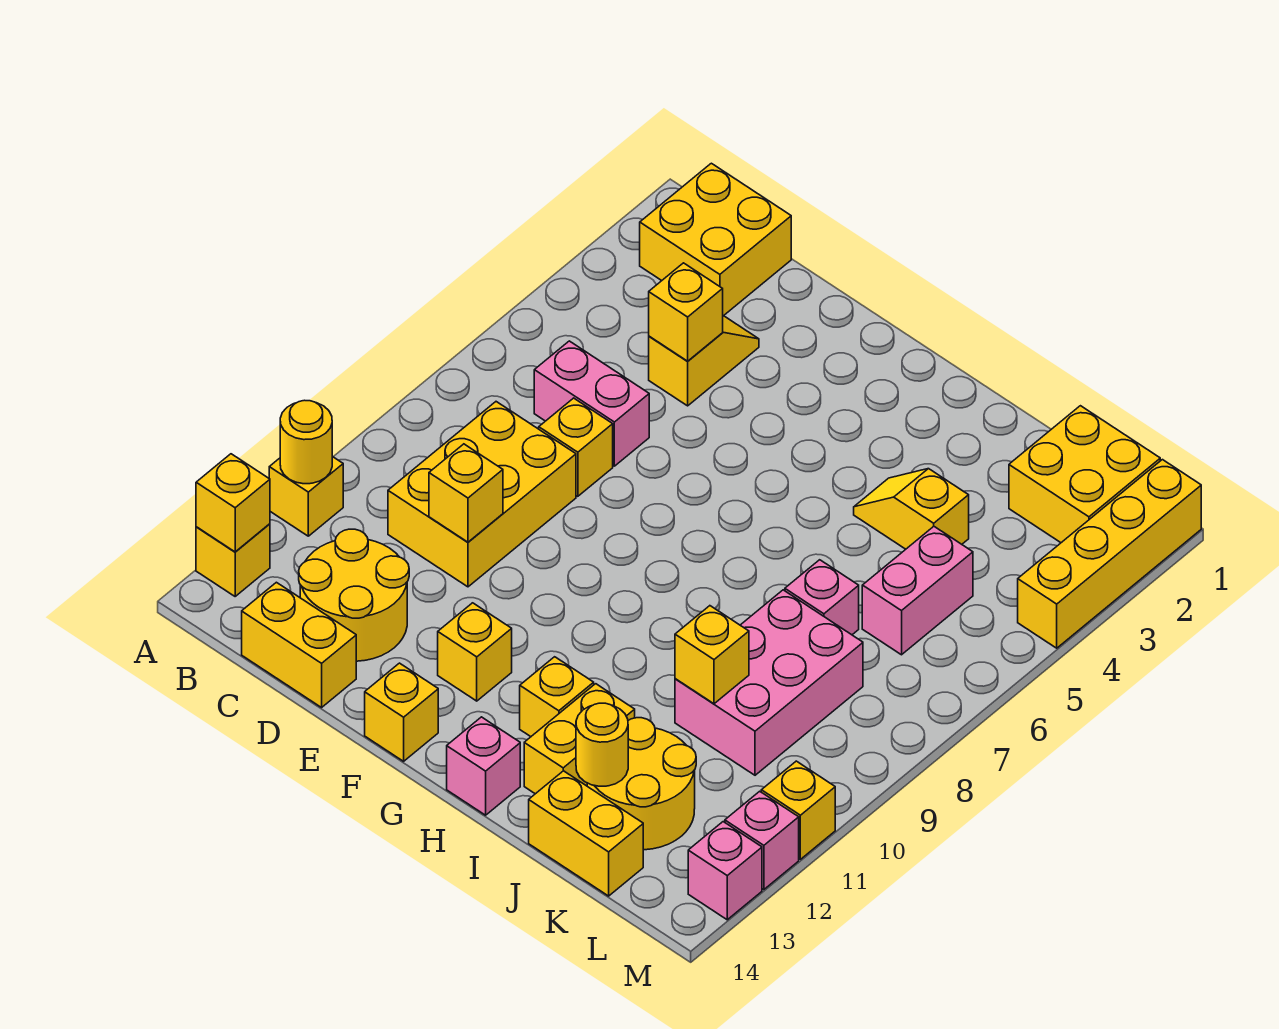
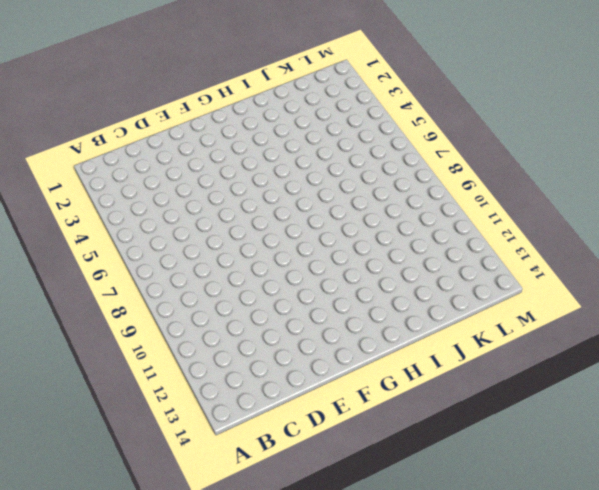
none -> yellow 1x1 brick [269,456,343,536]
none -> yellow 1x1 brick [196,524,270,596]
none -> yellow 2x2 brick [640,163,791,316]
none -> pink 1x2 brick [534,341,649,466]

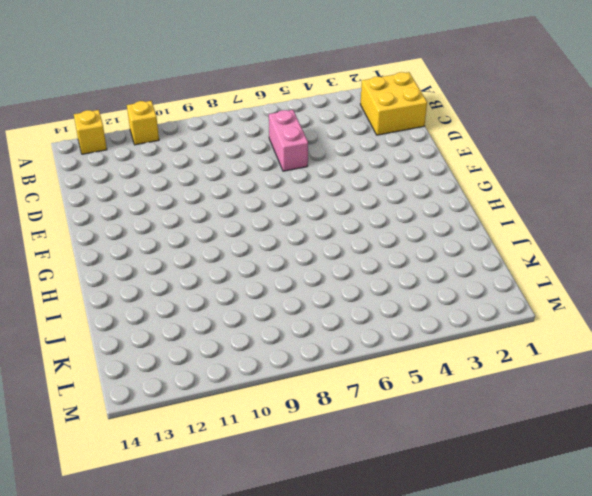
none -> yellow 2x3 brick [388,402,576,587]
none -> yellow 2x2 round brick [299,529,409,661]
none -> yellow 1x2 brick [242,582,356,707]
none -> yellow 1x2 slope [649,316,759,406]

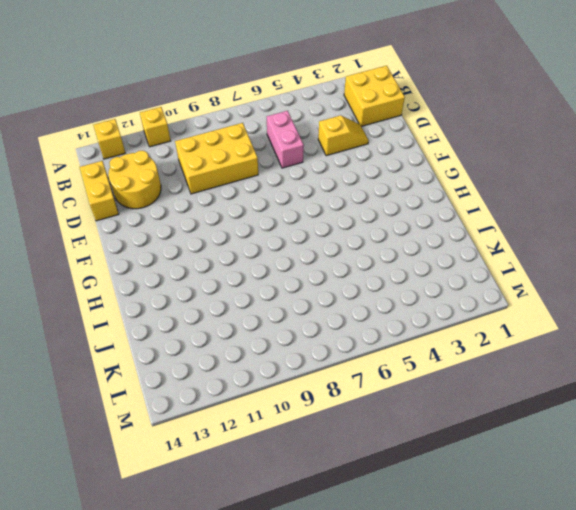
none -> yellow 1x1 brick [539,398,613,496]
none -> yellow 1x1 brick [438,603,512,701]
none -> yellow 1x1 brick [365,663,438,761]
none -> yellow 1x1 brick [520,657,594,737]

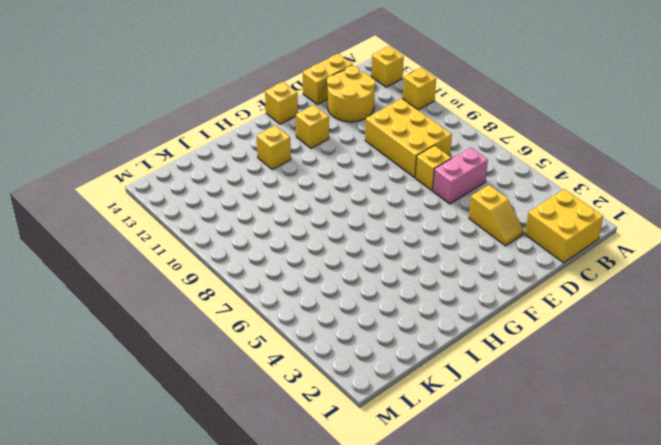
none -> pink 1x1 brick [447,717,520,815]
none -> yellow 1x2 slope [854,469,969,549]
none -> yellow 1x2 brick [524,684,635,794]
none -> pink 1x1 brick [785,560,859,635]

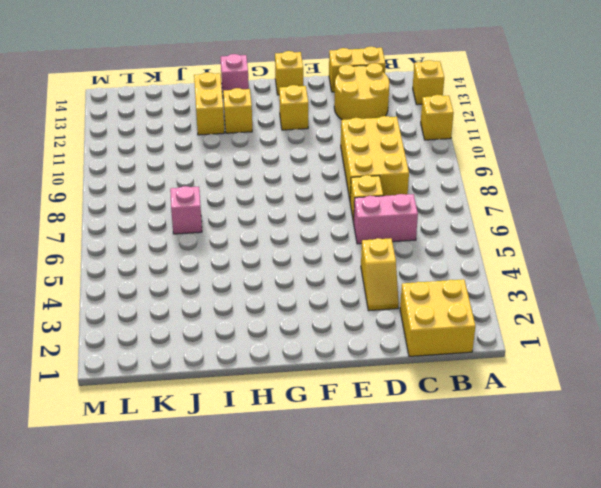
none -> yellow 1x2 slope [854,469,969,549]
none -> pink 2x3 brick [675,590,863,775]
none -> yellow 2x2 round brick [587,718,696,850]
none -> yellow 1x2 brick [529,771,643,896]

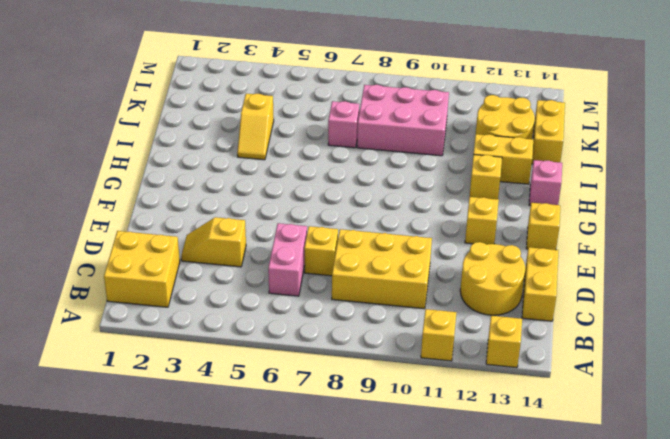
none -> yellow 2x2 brick [1009,406,1160,543]
none -> pink 1x2 brick [862,527,973,655]
none -> yellow 1x4 brick [1018,460,1201,648]
none -> yellow 1x1 brick [761,761,835,859]

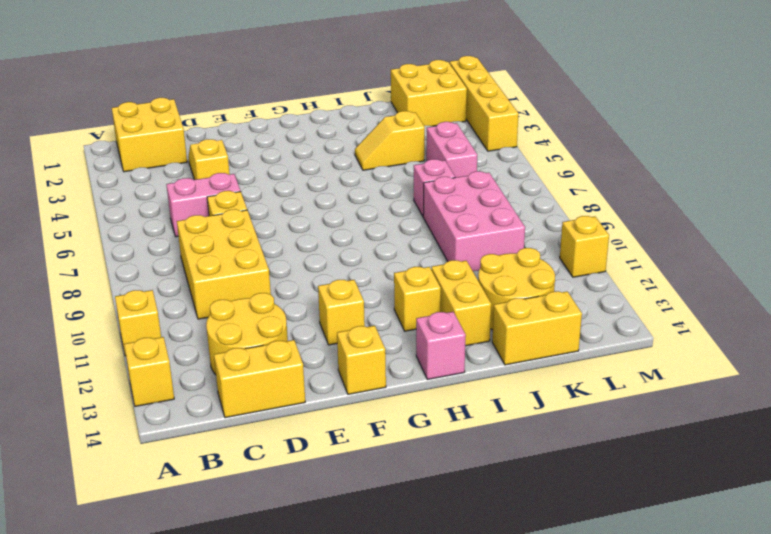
none -> pink 1x1 brick [725,791,799,890]
none -> pink 1x1 brick [688,822,762,920]
none -> yellow 1x1 round brick [280,400,332,484]
none -> yellow 1x1 brick [196,454,270,552]

